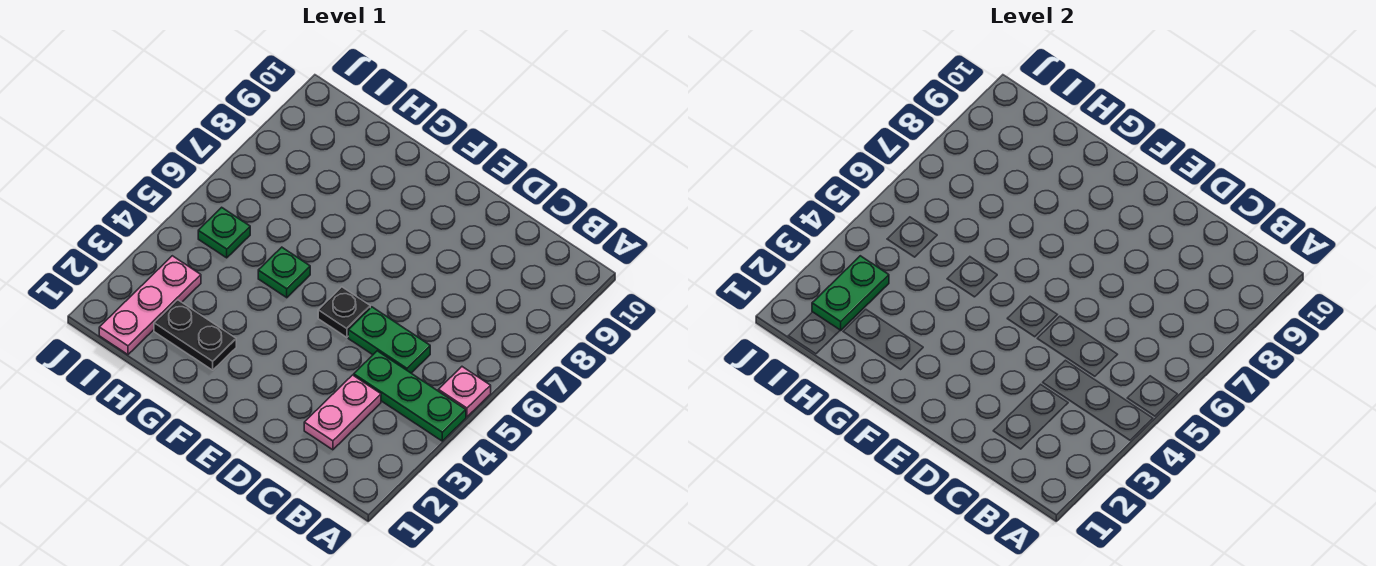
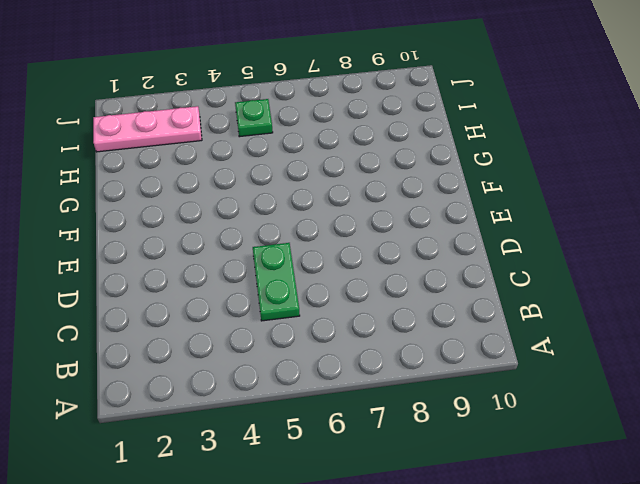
none -> green 1x3 plate [354,351,466,441]
none -> pink 1x1 plate [438,367,491,417]

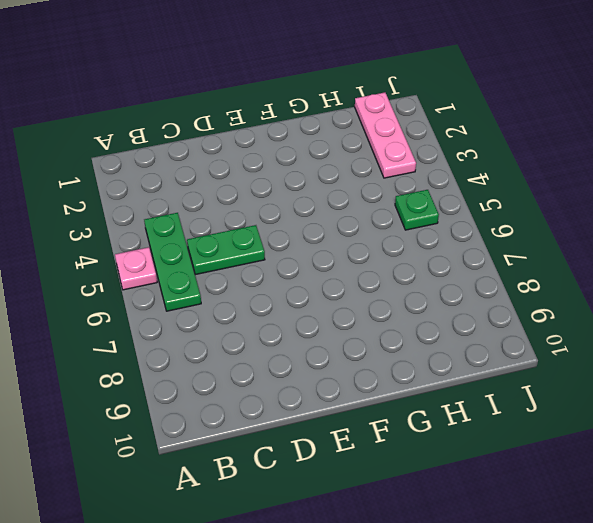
green 1x3 plate [144,213,201,311] -> green 1x3 plate turned to [354,351,466,441]
none -> pink 1x2 plate [304,375,381,450]
none -> black 1x1 plate [318,287,370,337]

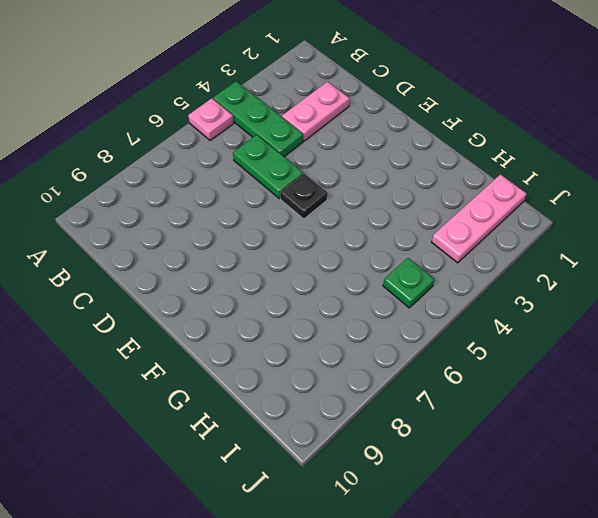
none -> black 1x2 plate [154,300,236,370]
none -> green 1x1 plate [258,247,310,298]

